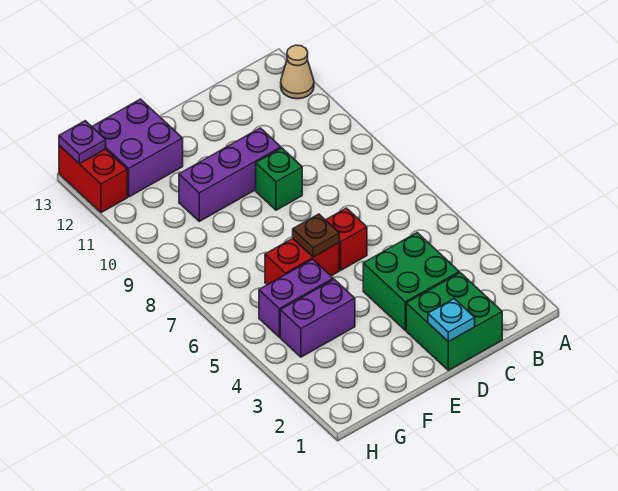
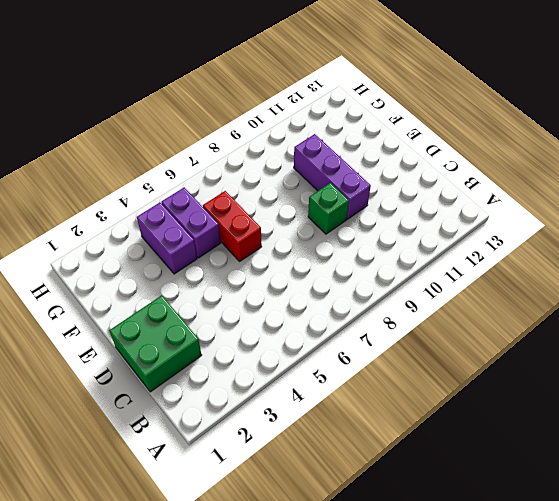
none -> tan 1x1 cone [281,45,314,99]
none -> green 2x2 brick [363,233,459,330]
none -> red 1x1 brick [326,208,367,270]

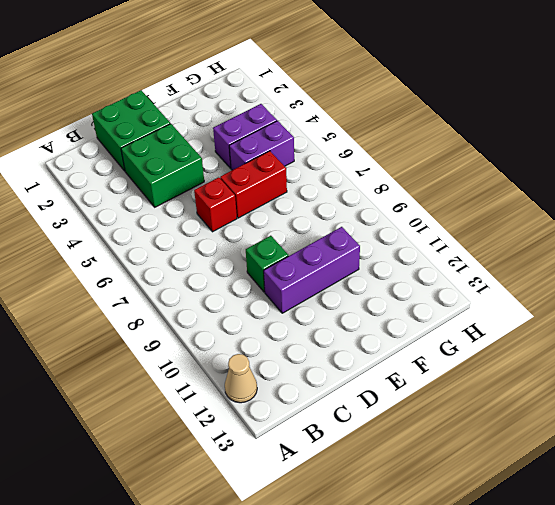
none -> purple 2x2 brick [92,99,183,197]
none -> red 1x2 brick [59,145,127,213]
none -> cyan 1x1 plate [428,299,475,342]

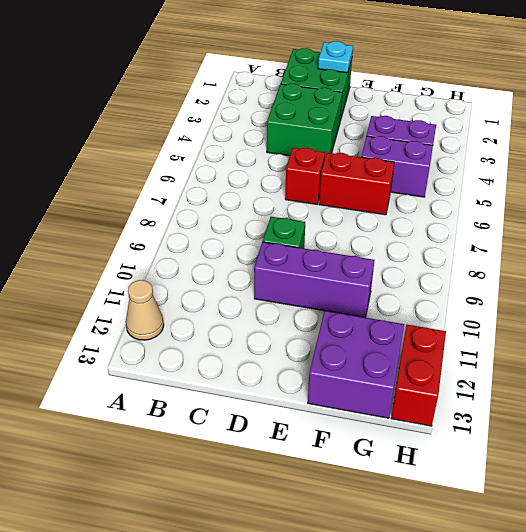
none -> brown 1x1 plate [293,214,339,257]
none -> purple 1x1 plate [59,121,106,164]

